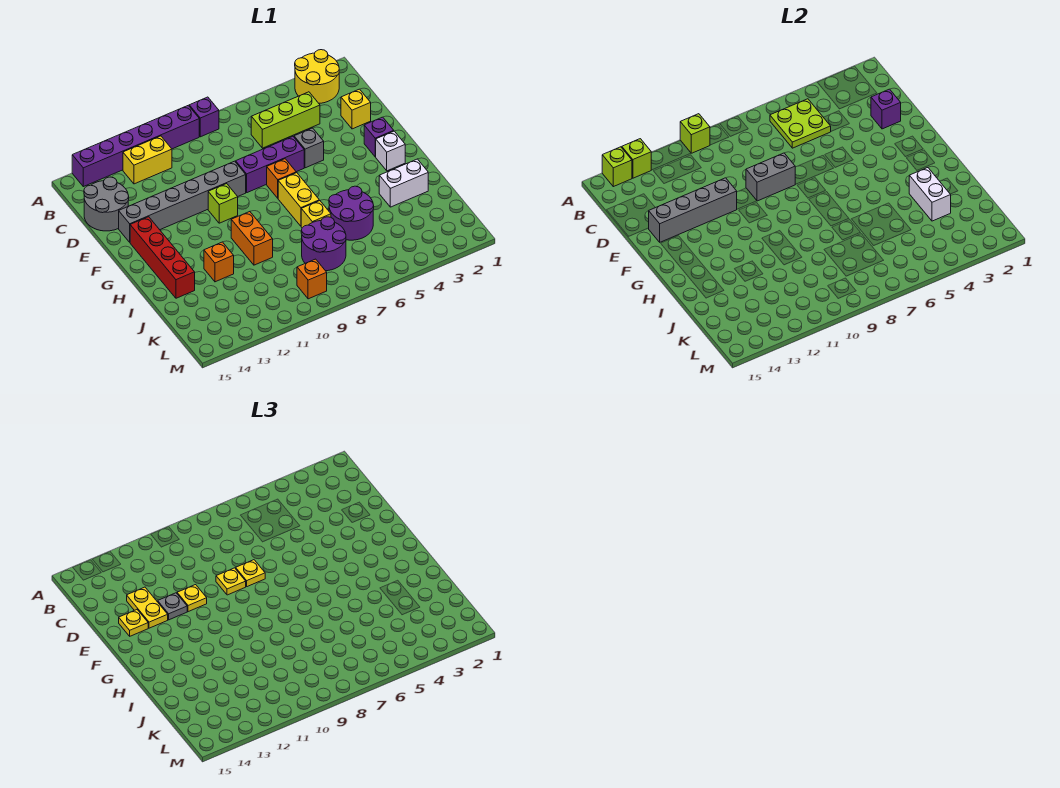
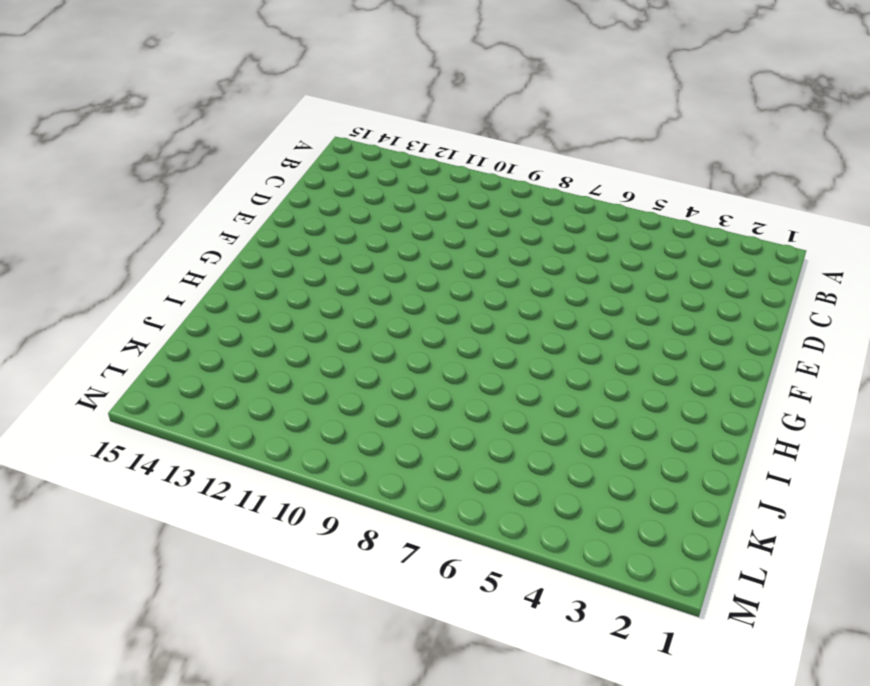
none -> yellow 2x2 round brick [295,50,339,103]
none -> purple 1x1 brick [189,97,219,137]
none -> purple 1x6 brick [72,105,199,187]
none -> yellow 1x2 brick [123,136,172,184]

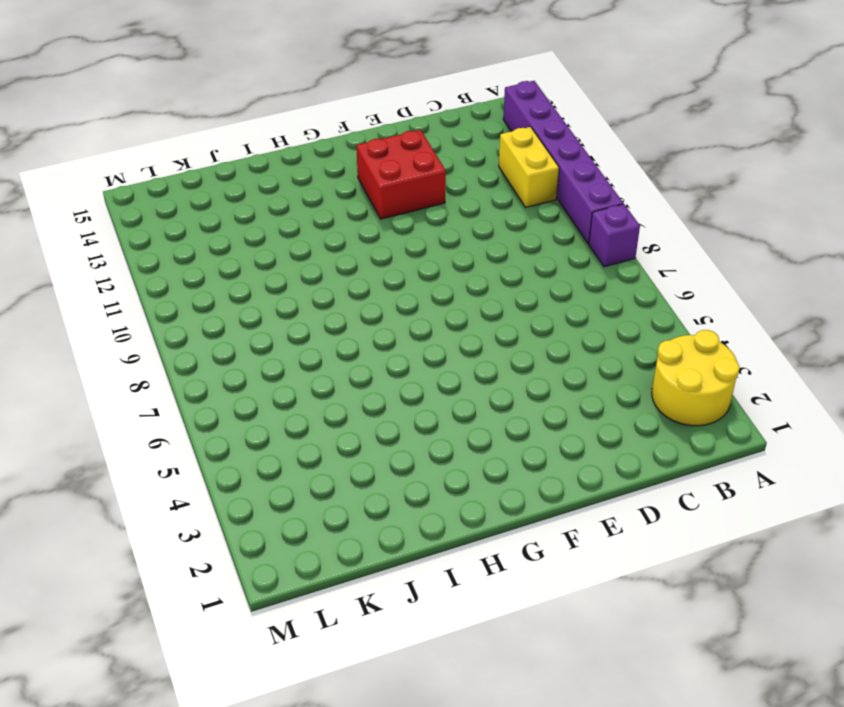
red 2x2 brick [356,130,446,219] -> grey 1x6 brick [119,161,246,242]
none -> lime 1x3 brick [251,92,320,148]
none -> grey 2x2 round brick [84,177,129,231]
none -> yellow 1x1 brick [341,89,371,129]
none -> grey 1x1 brick [294,128,324,168]

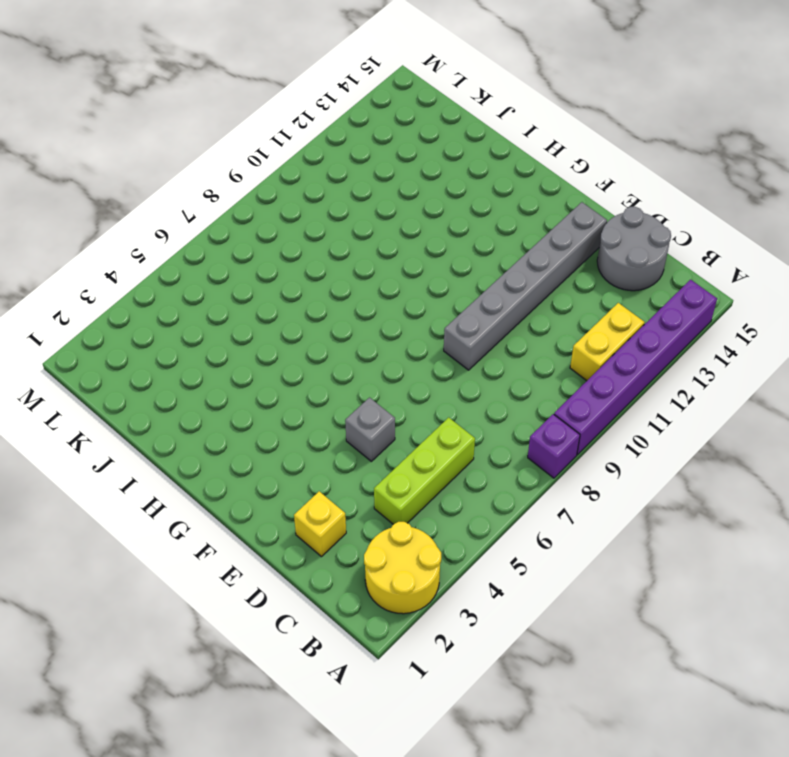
none -> purple 1x3 brick [236,137,304,193]
none -> purple 1x1 brick [364,117,394,157]
none -> orange 1x1 brick [267,159,296,198]
none -> lime 1x1 brick [208,184,238,223]

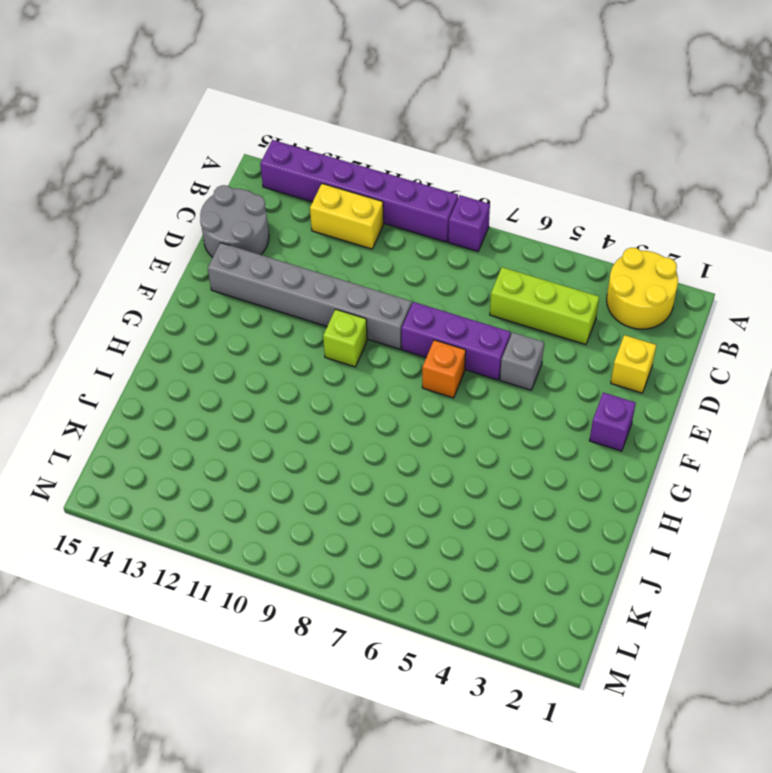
none -> red 1x4 brick [130,217,195,298]
none -> white 1x1 brick [376,131,405,171]
none -> yellow 1x2 brick [278,173,319,226]
none -> orange 1x2 brick [231,212,273,265]

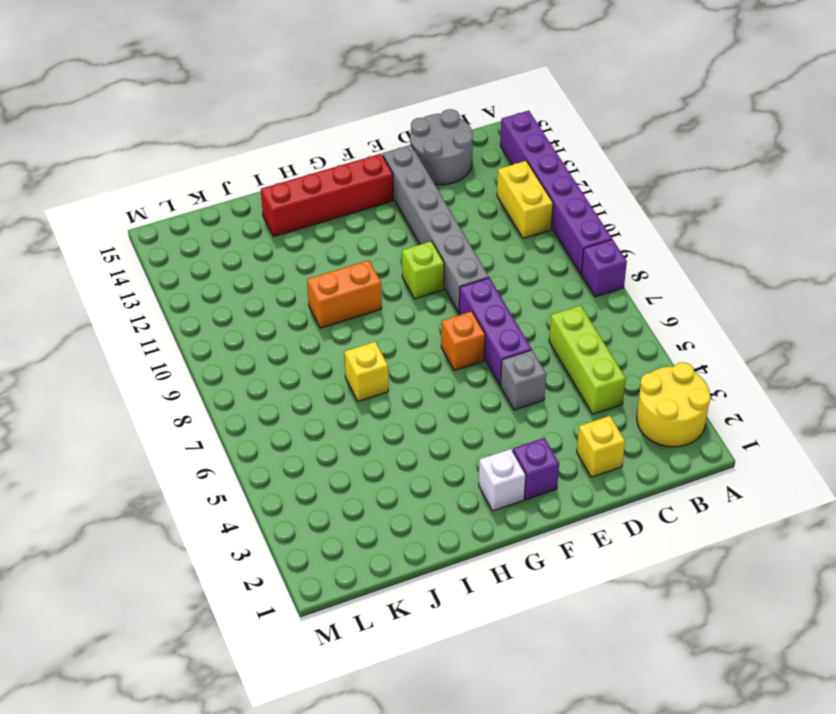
none -> yellow 1x2 brick [278,173,319,226]
none -> white 1x2 brick [379,159,428,207]
none -> purple 2x2 round brick [329,186,374,240]
none -> orange 1x1 brick [204,242,234,282]

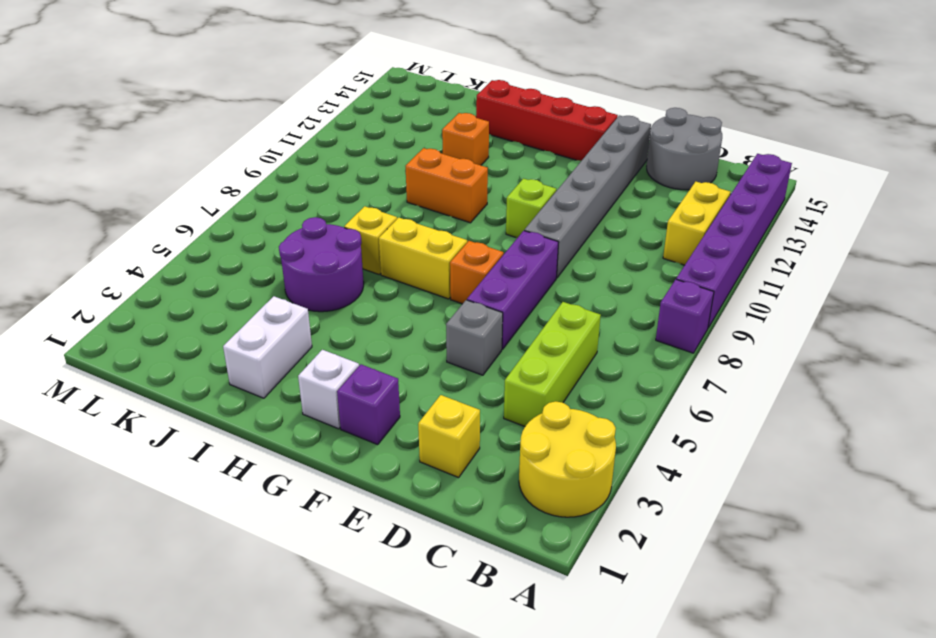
none -> purple 2x2 round brick [301,217,346,271]
none -> orange 1x1 brick [297,259,327,299]
none -> lime 1x1 brick [680,114,710,153]
none -> lime 1x1 brick [622,139,651,178]

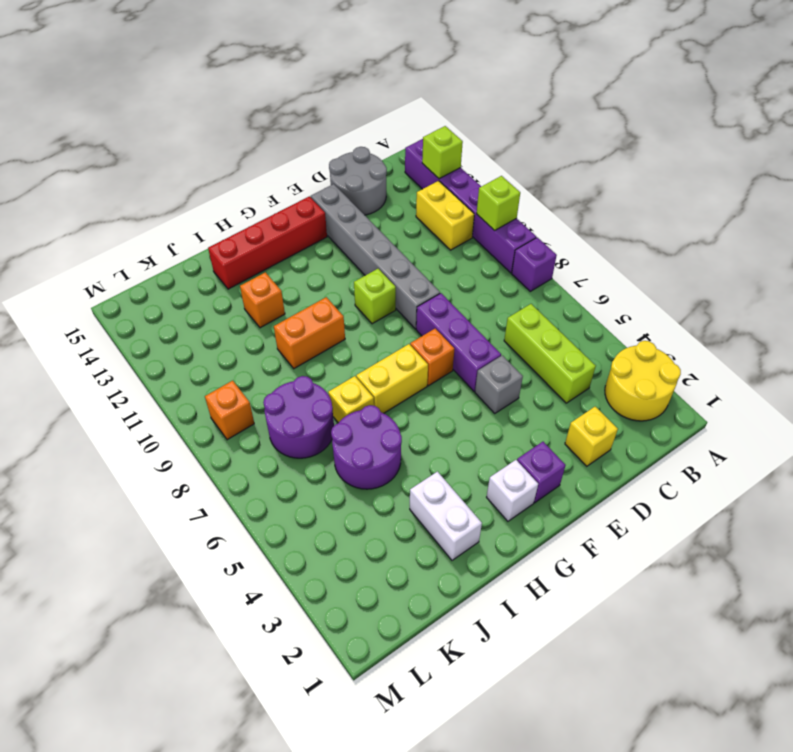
none -> lime 1x1 brick [602,147,632,187]
none -> lime 2x2 plate [770,99,831,148]
none -> purple 1x1 brick [871,89,901,129]
none -> grey 1x2 brick [746,153,795,201]

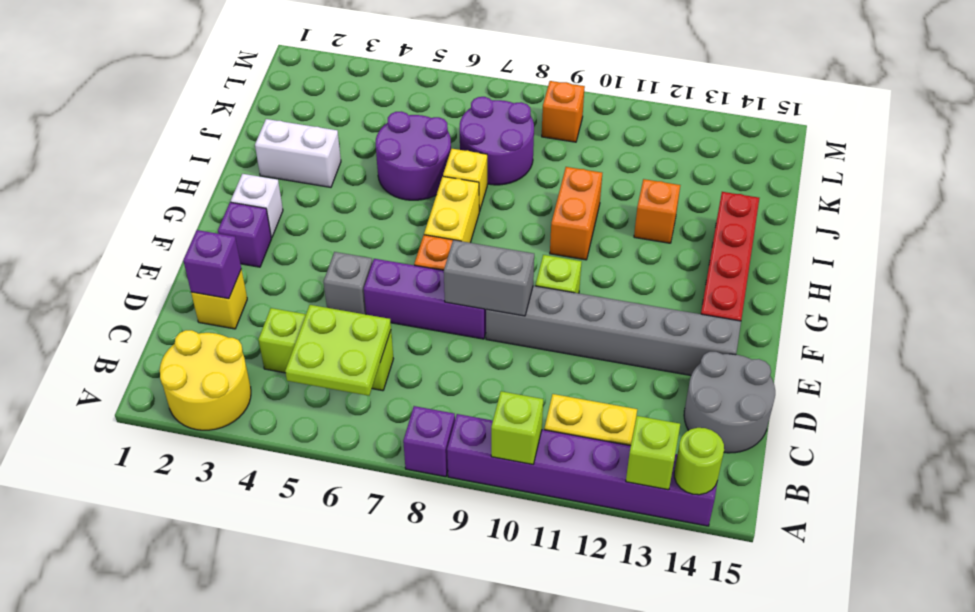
lime 1x1 round brick [674,428,724,495] -> lime 1x1 brick [602,147,632,187]
none -> grey 1x4 brick [649,178,737,242]
none -> white 1x2 brick [909,168,951,221]
none -> yellow 1x2 plate [127,587,168,628]
none -> yellow 1x1 plate [236,560,265,587]

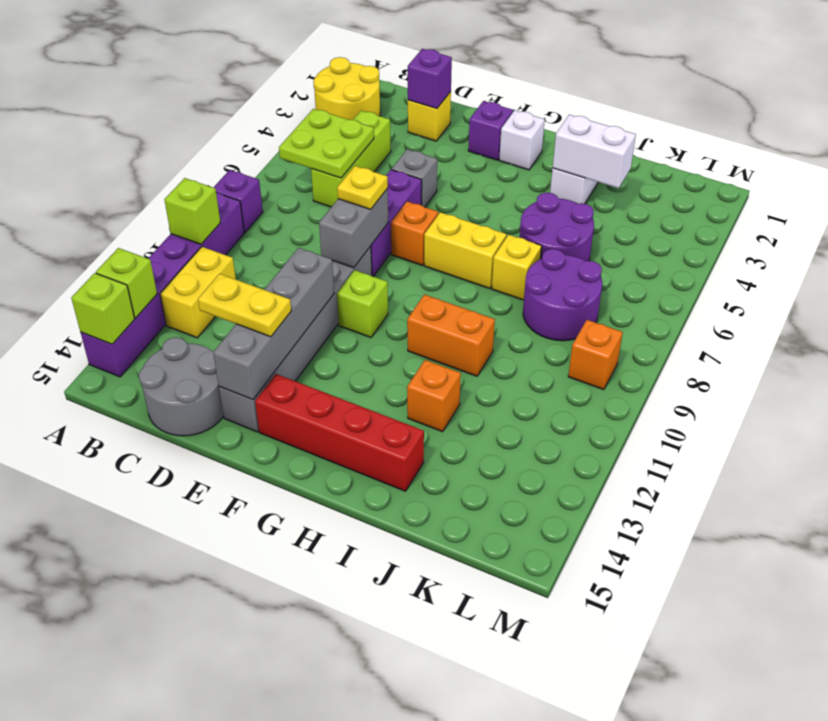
none -> yellow 1x1 plate [216,568,246,595]
none -> yellow 1x1 plate [177,585,207,612]
none -> grey 1x1 plate [158,593,188,620]
none -> yellow 1x1 plate [119,610,148,636]

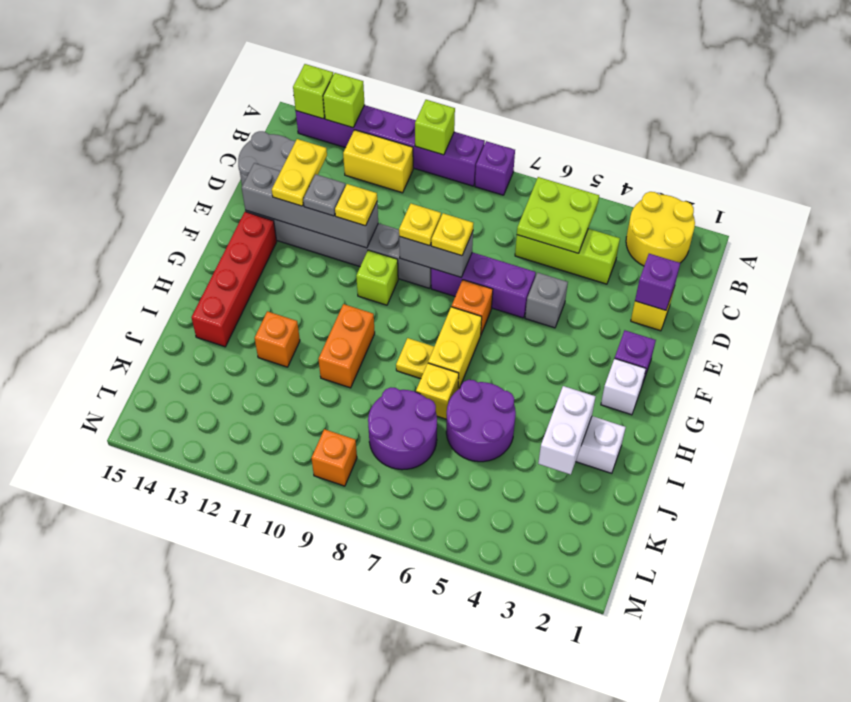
yellow 1x1 plate [396,338,434,379] -> yellow 1x1 plate moved to [119,610,148,636]

